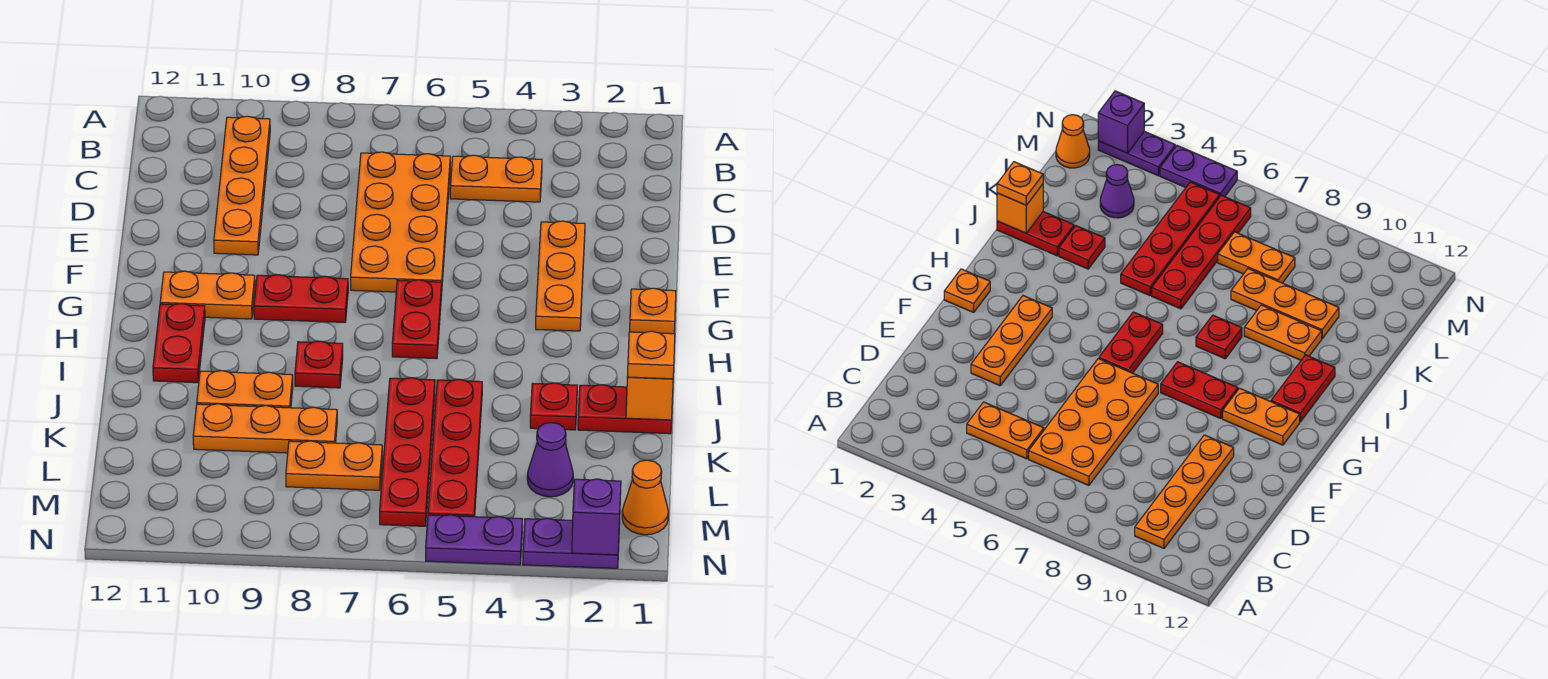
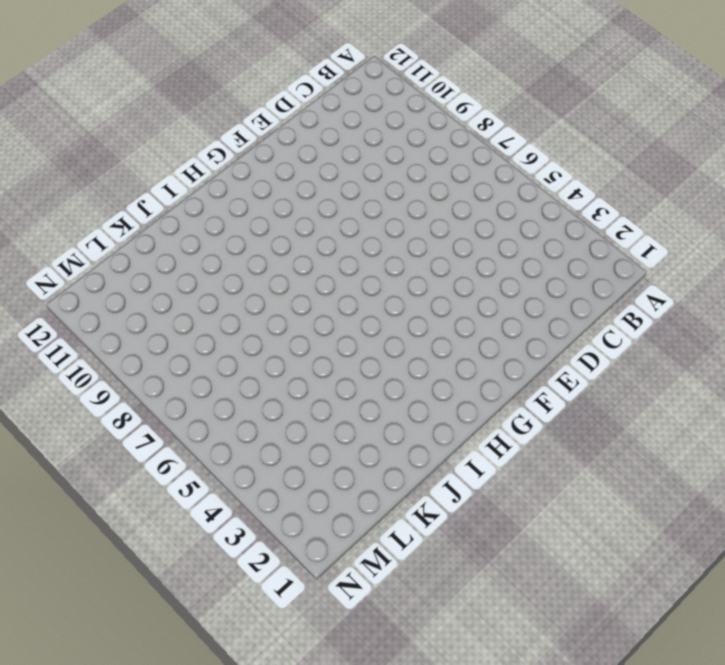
none -> orange 1x4 plate [214,116,270,255]
none -> orange 1x2 plate [450,155,542,202]
none -> orange 2x4 plate [351,152,450,292]

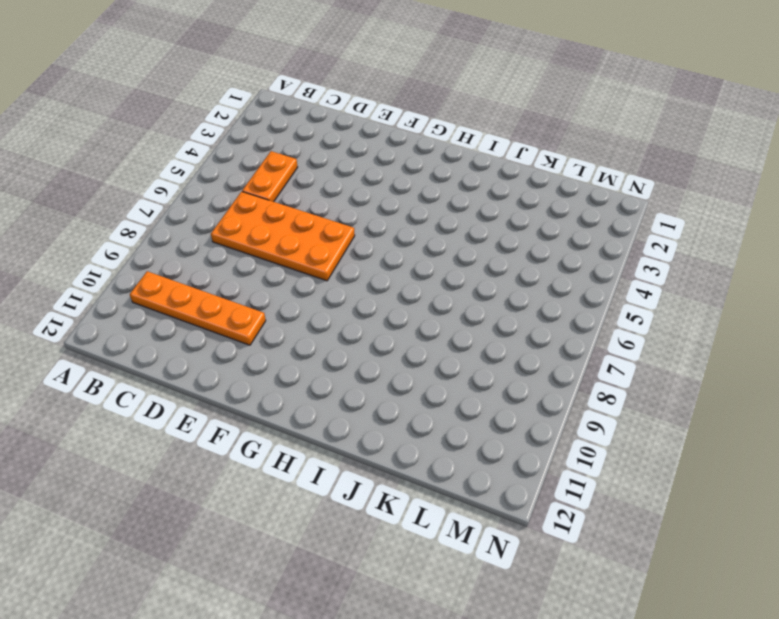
none -> orange 1x3 plate [536,221,585,331]
none -> orange 1x1 plate [630,288,676,334]
none -> red 1x2 plate [392,280,442,359]

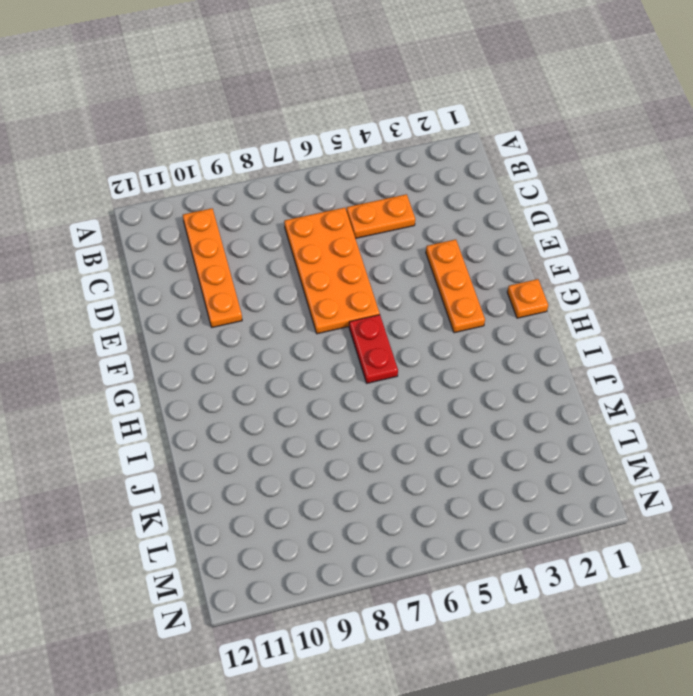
none -> red 1x2 plate [254,275,348,322]
none -> orange 1x2 plate [160,271,255,319]
none -> red 1x2 plate [153,303,205,383]

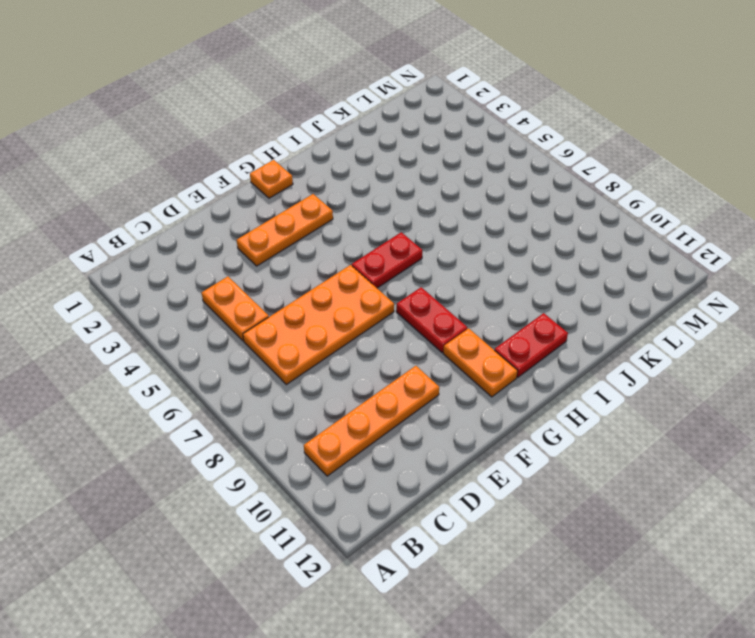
none -> red 1x1 plate [295,341,343,388]
none -> red 1x2 plate [578,385,672,434]
none -> red 1x1 plate [530,383,577,430]

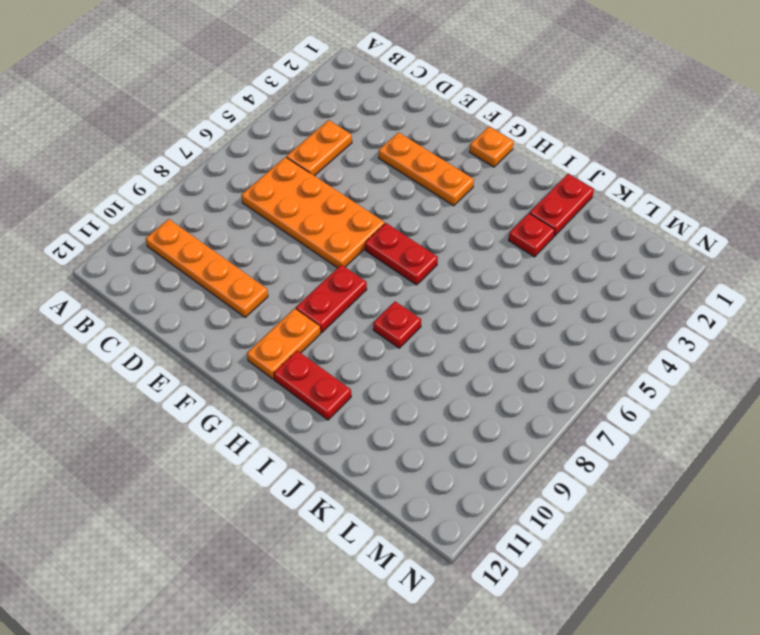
none -> red 1x4 plate [428,379,482,517]
none -> red 1x4 plate [380,378,435,526]
none -> orange 1x2 plate [197,371,293,408]

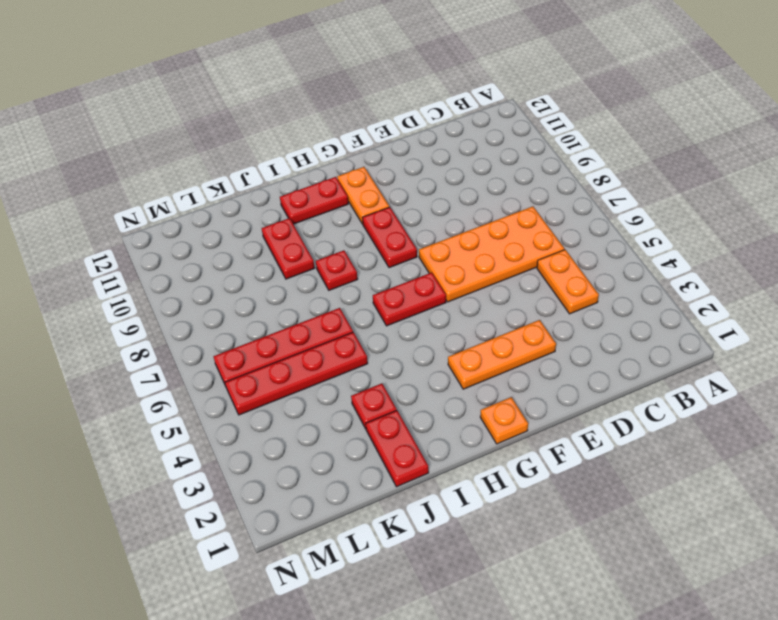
red 1x2 plate [262,218,315,279] -> orange 1x2 plate [197,371,293,408]
none -> orange 1x4 plate [214,116,270,255]
none -> orange 1x3 plate [193,404,337,453]
none -> purple 1x1 cone [527,423,573,497]

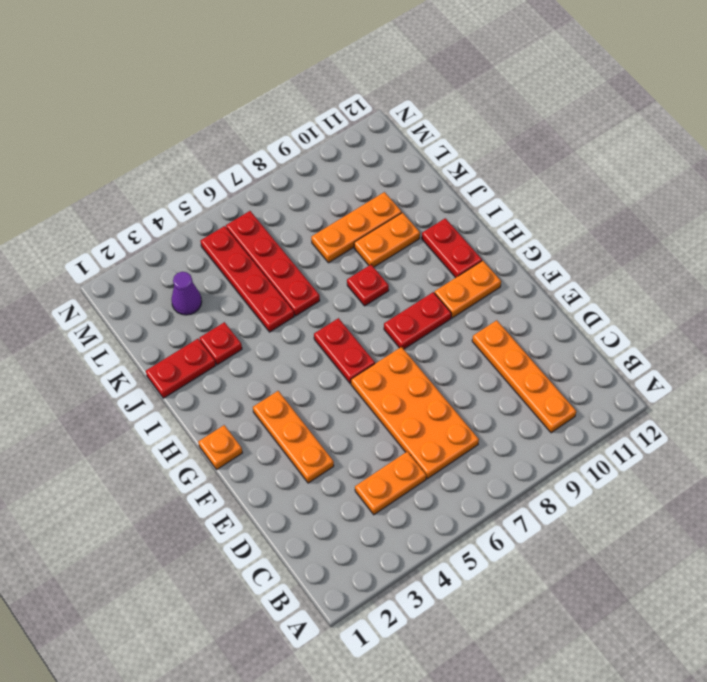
none -> orange 1x2 plate [286,441,382,490]
none -> orange 1x1 cone [622,460,668,535]
none -> purple 1x2 plate [523,518,619,568]

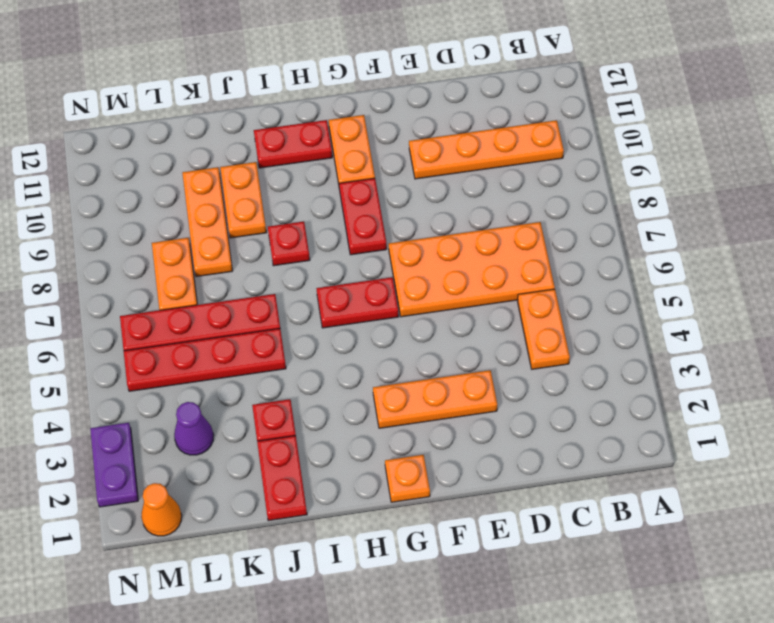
none -> purple 1x2 plate [426,515,522,565]
none -> orange 1x1 brick [626,377,673,420]
none -> purple 1x1 brick [572,479,621,555]

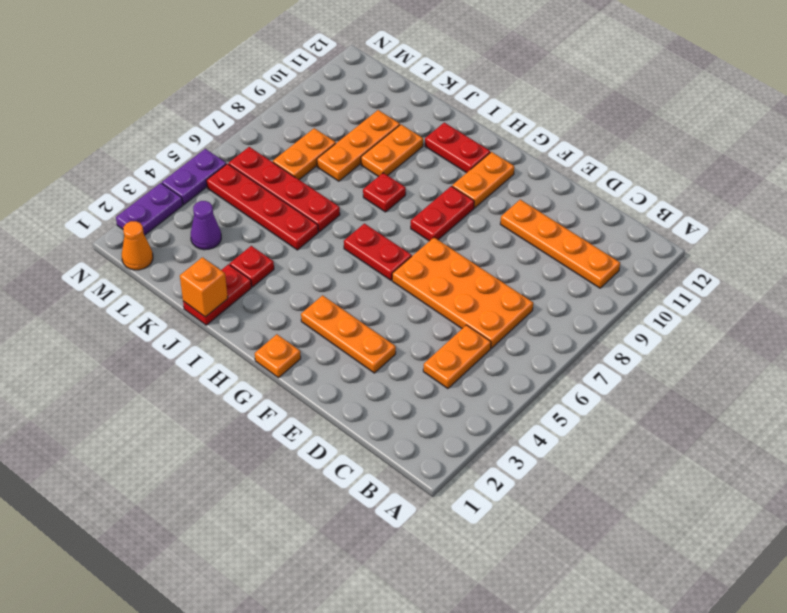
none -> purple 1x1 brick [572,479,621,555]
none -> orange 1x1 plate [627,331,675,379]

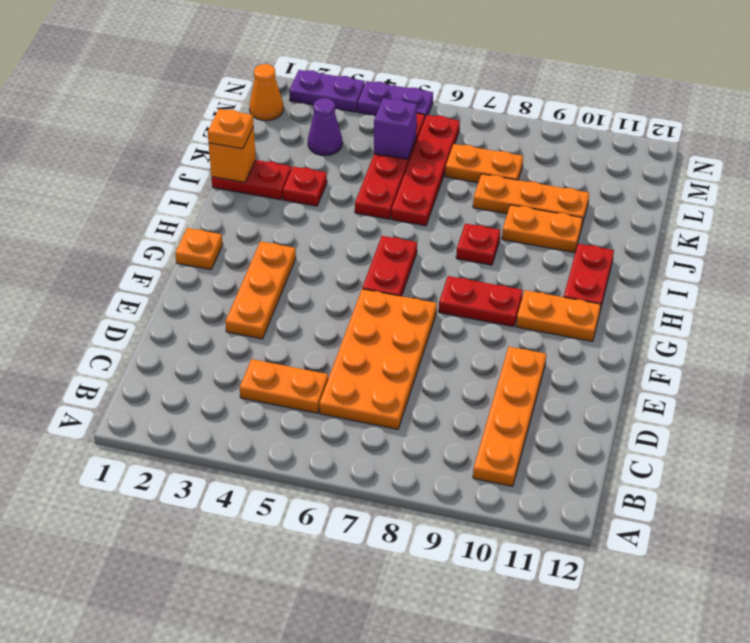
purple 1x1 brick [374,98,417,159] -> purple 1x1 brick moved to [572,479,621,555]

